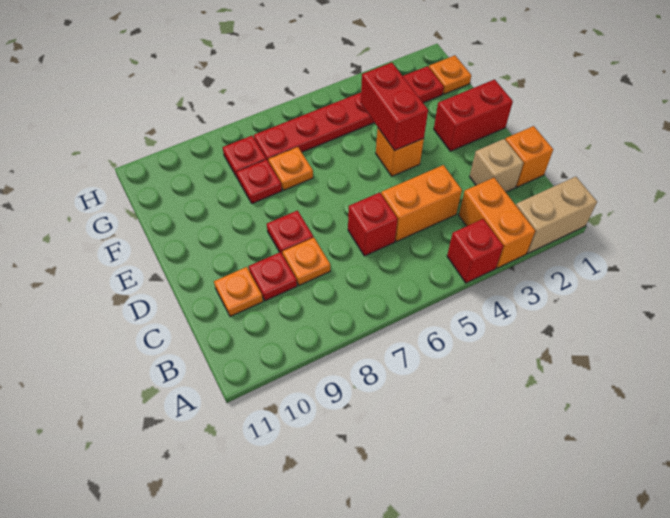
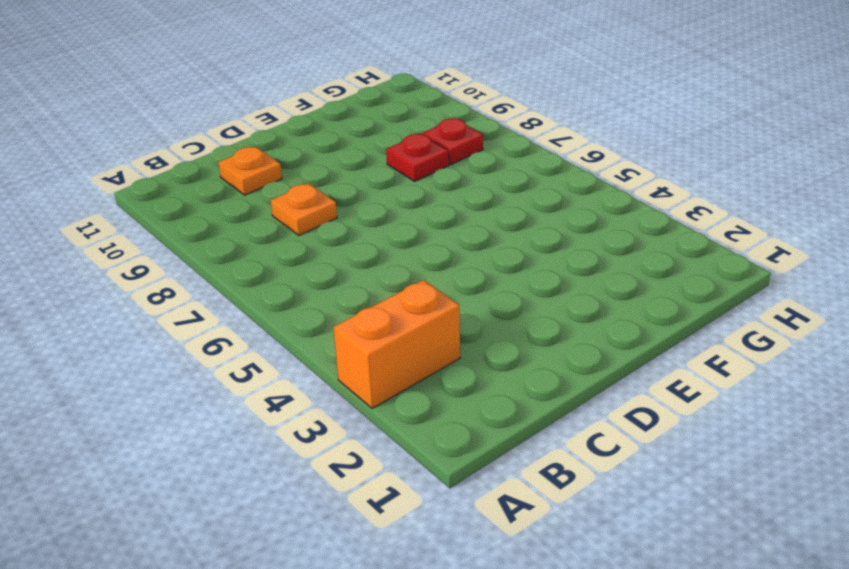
none -> tan 1x2 brick [516,177,597,253]
none -> red 1x1 brick [447,219,503,283]
none -> orange 1x1 brick [505,126,553,187]

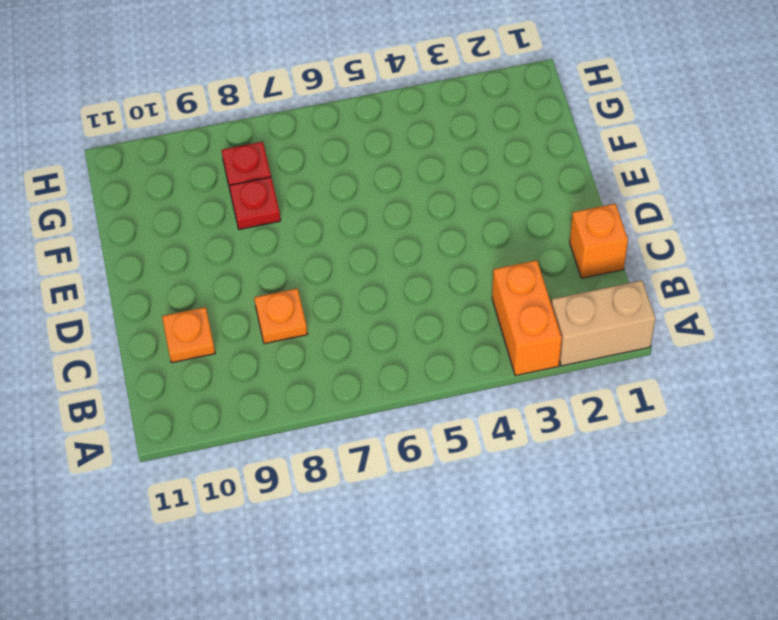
none -> red 1x1 brick [447,219,503,283]
none -> tan 1x1 brick [470,139,524,192]
none -> orange 1x2 brick [381,165,462,242]

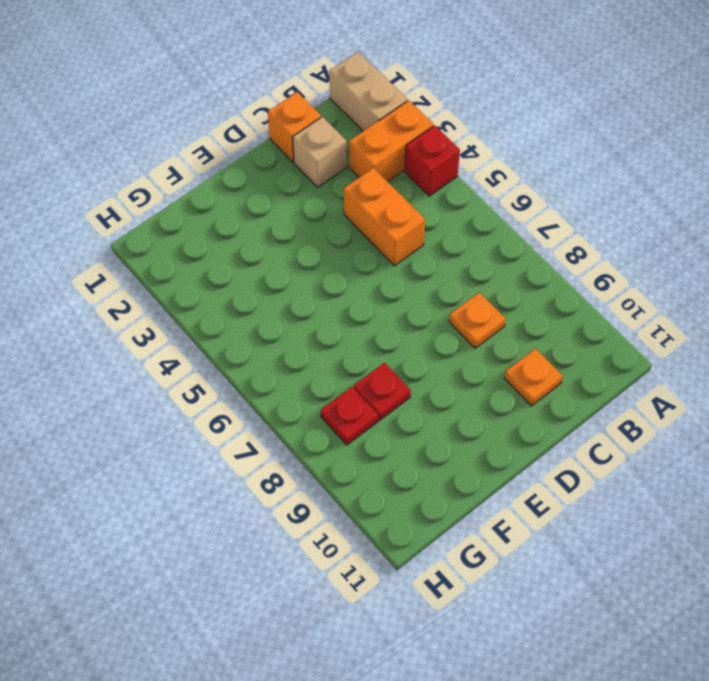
none -> red 1x1 brick [348,193,398,256]
none -> red 1x1 plate [249,252,297,301]
none -> red 1x1 plate [267,211,313,255]

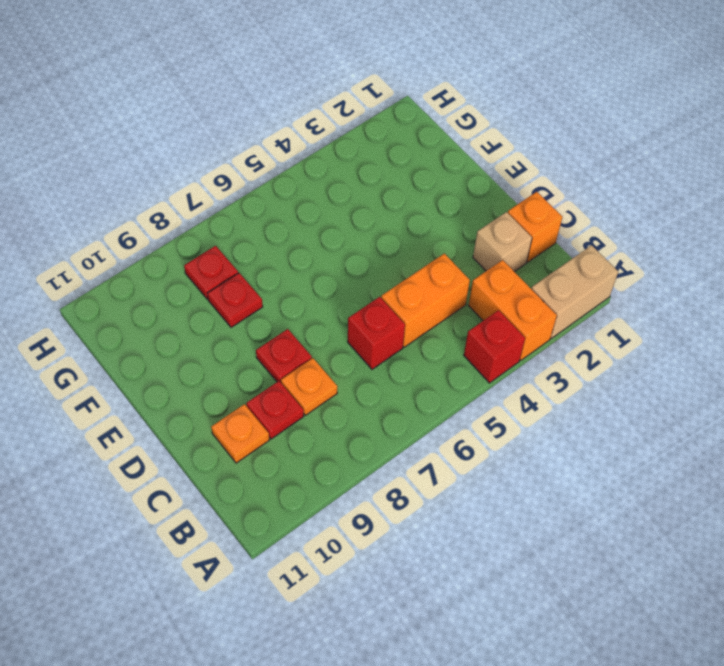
none -> red 1x2 brick [434,79,513,151]
none -> orange 1x1 brick [376,128,424,176]
none -> orange 1x1 plate [268,147,313,190]

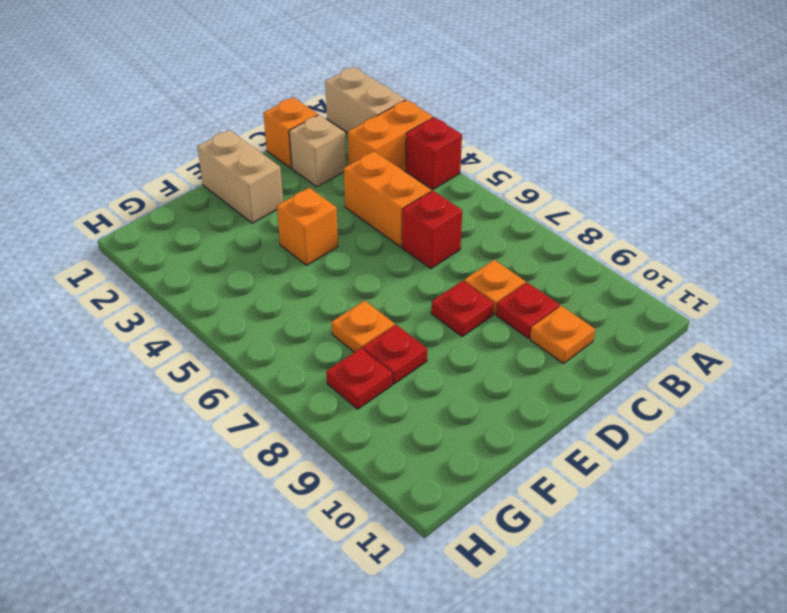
tan 1x2 brick [197,130,283,223] -> red 1x2 brick [434,79,513,151]
none -> orange 1x1 plate [429,55,471,94]
none -> red 1x6 plate [254,66,444,162]
none -> red 1x2 brick [361,63,428,151]

